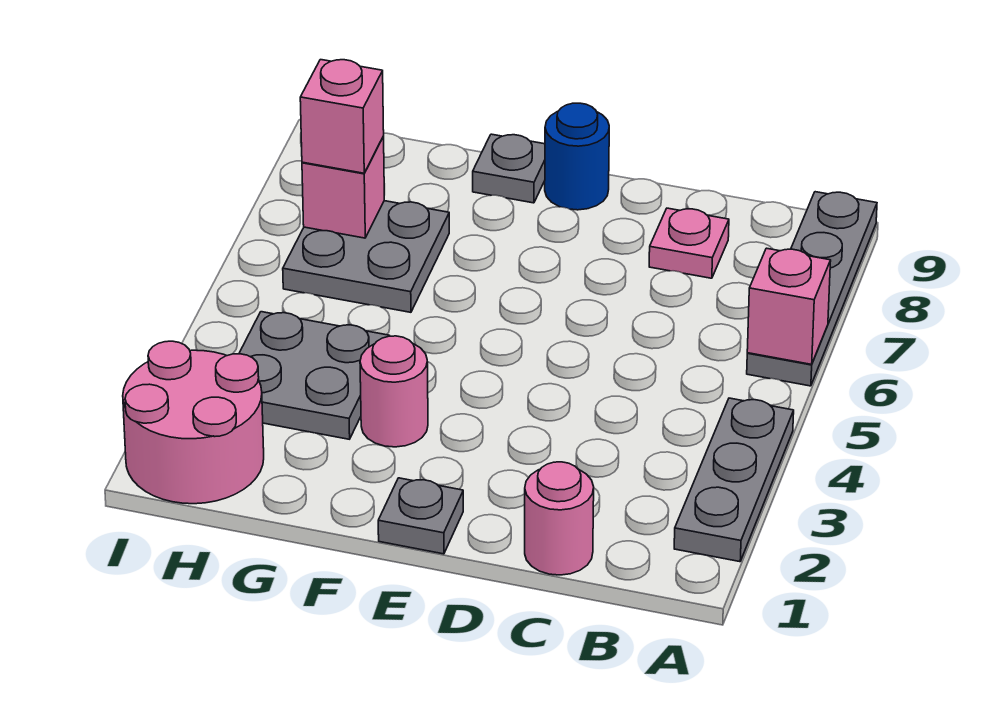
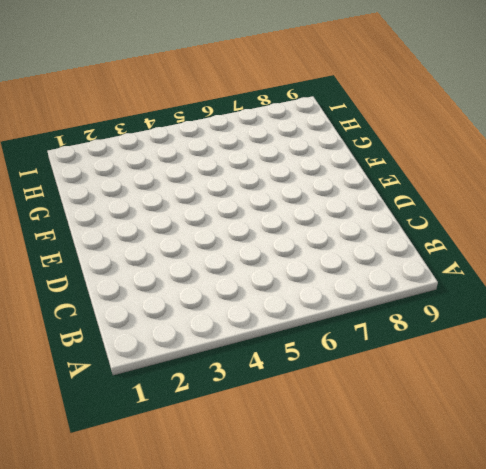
none -> grey 1x3 plate [674,398,794,562]
none -> grey 1x4 plate [747,192,877,386]
none -> pink 1x1 round brick [525,462,594,575]

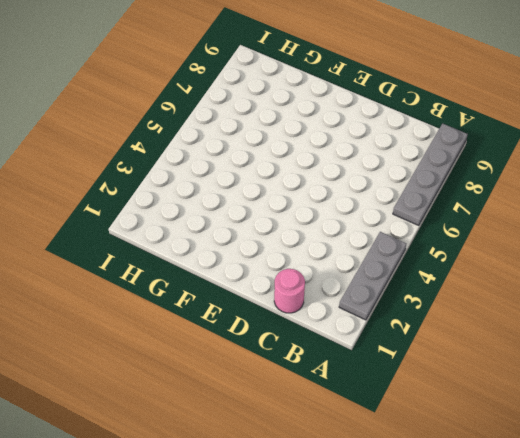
none -> pink 1x1 plate [649,208,729,278]
none -> grey 1x1 plate [378,478,463,554]
none -> blue 1x1 round brick [545,103,609,210]

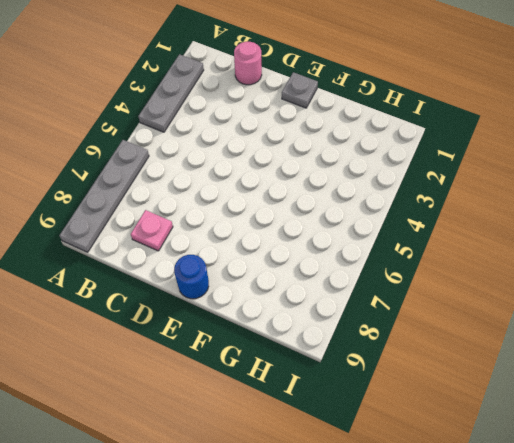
none -> pink 1x1 round brick [360,336,428,447]
none -> grey 1x1 plate [473,134,545,203]
none -> grey 2x2 plate [239,312,389,439]

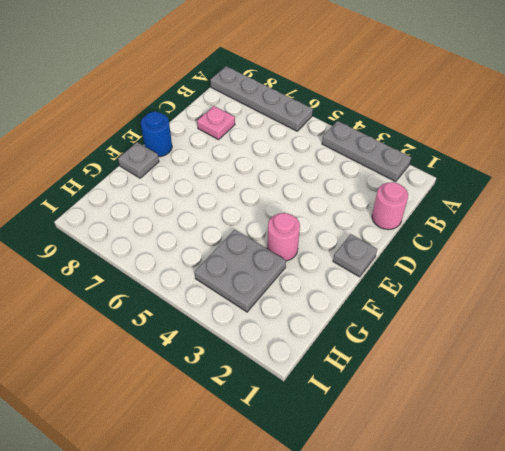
none -> grey 2x2 plate [283,201,449,312]
none -> pink 2x2 round brick [123,341,264,504]
none -> pink 1x1 brick [747,248,831,364]

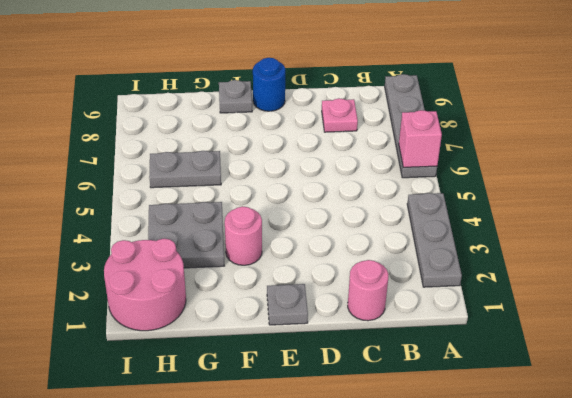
grey 1x2 plate [149,151,221,188] -> grey 2x2 plate [283,201,449,312]
none -> pink 1x1 brick [302,137,384,238]
none -> pink 1x1 brick [300,60,384,173]

